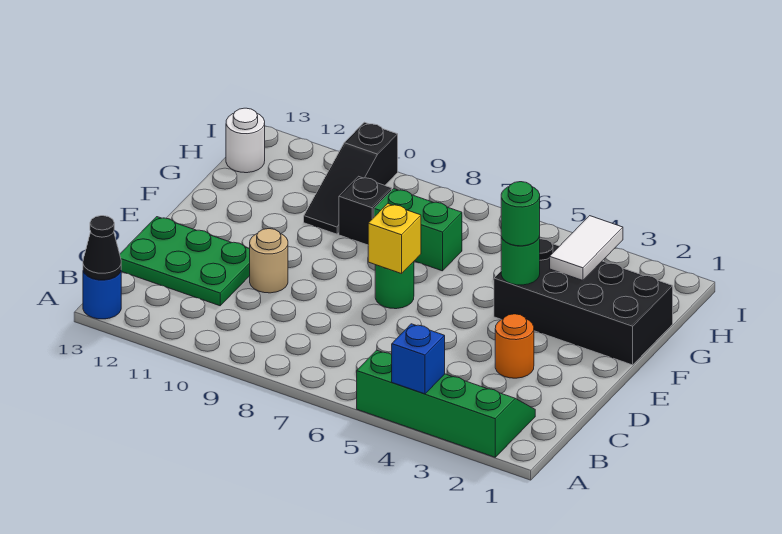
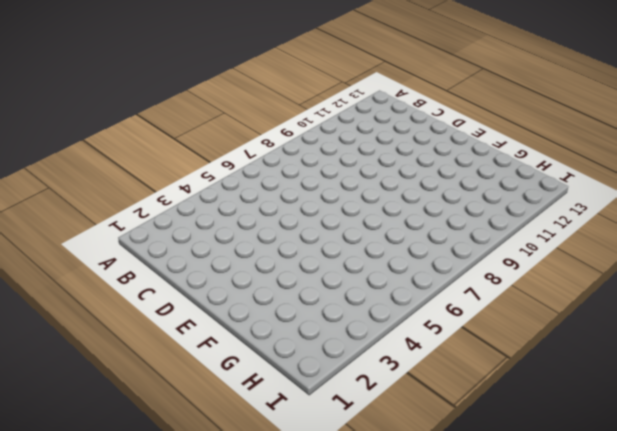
none -> green 2x4 slope [357,350,535,457]
none -> blue 1x1 round brick [83,271,121,319]
none -> green 2x3 plate [120,217,250,306]

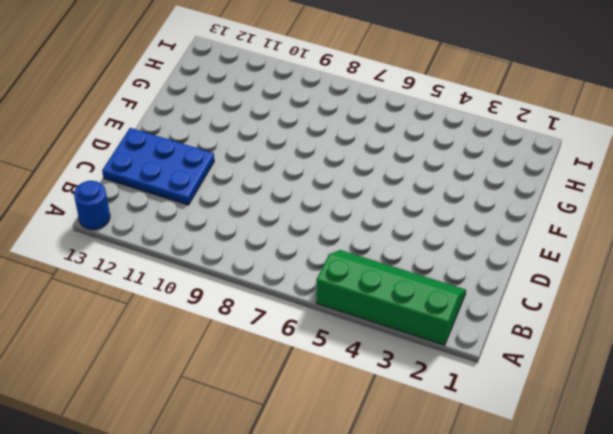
blue 2x3 plate [102,128,214,205] -> green 2x3 plate [120,217,250,306]
none -> orange 1x1 round brick [495,314,534,378]
none -> tan 1x1 round brick [249,229,288,293]
none -> green 1x1 round brick [375,262,414,309]

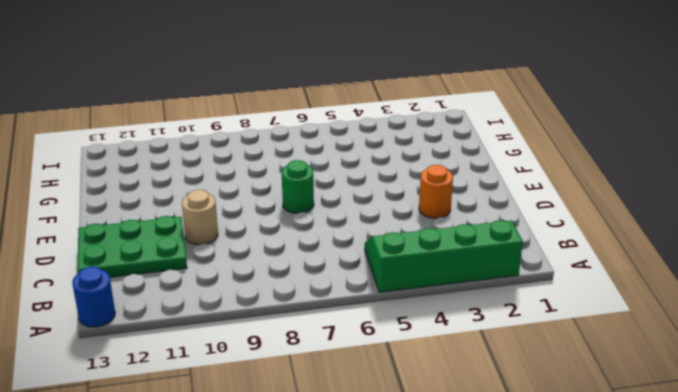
none -> black 2x4 brick [494,239,673,365]
none -> green 1x2 brick [374,189,462,271]
none -> black 1x1 brick [339,176,392,245]

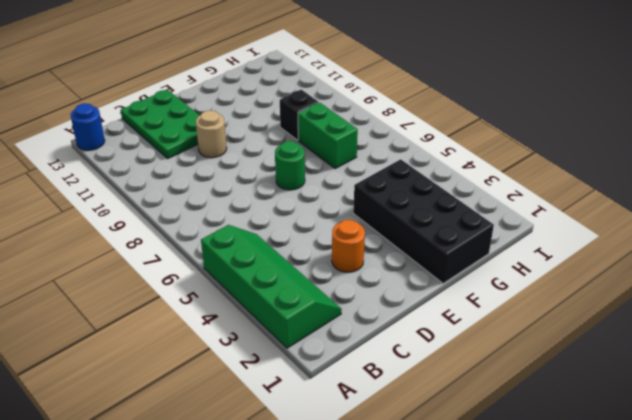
none -> black 1x3 slope [304,122,398,234]
none -> white 1x1 round brick [226,108,265,173]
none -> blue 1x1 brick [392,324,445,394]

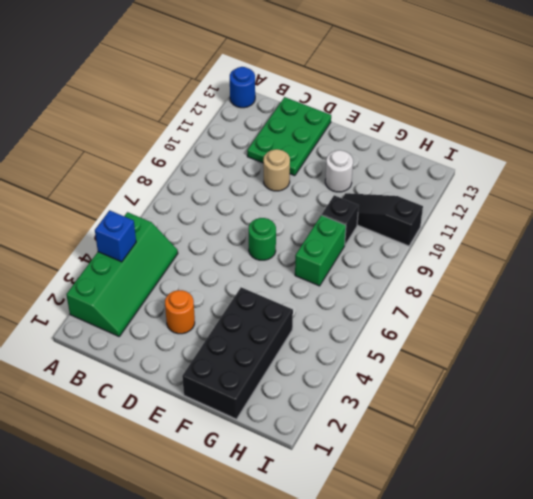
white 1x1 round brick [325,150,353,192] -> white 1x1 round brick moved to [226,108,265,173]
none -> black 1x1 cone [83,216,121,280]
none -> yellow 1x1 brick [368,204,421,274]
none -> green 1x1 round brick [501,236,540,285]

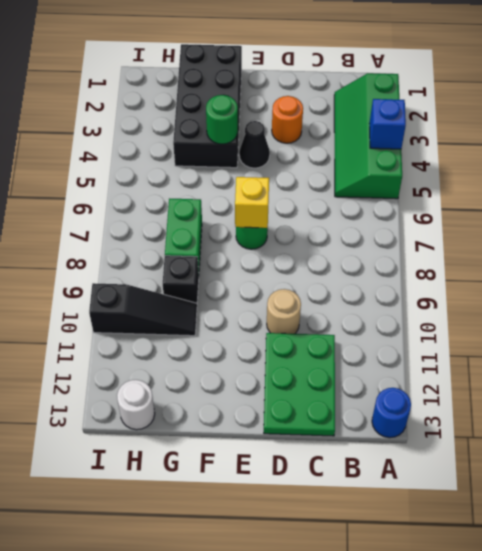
black 1x1 cone [239,121,270,168] -> black 1x1 cone moved to [83,216,121,280]
none -> white 1x2 tile [550,216,623,280]
none -> green 1x1 round brick [501,182,540,246]

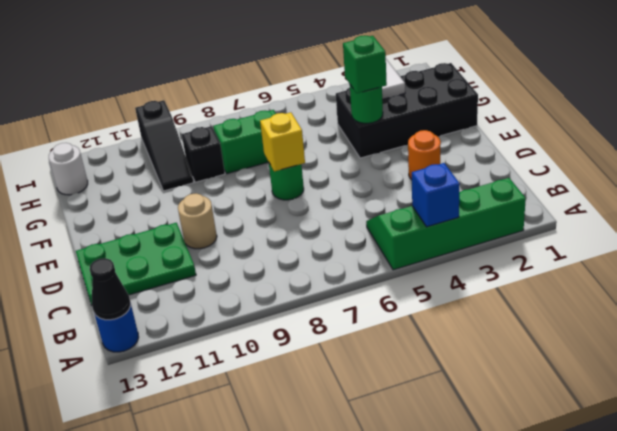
green 1x1 brick [343,35,387,93] -> green 1x1 round brick [501,182,540,246]

